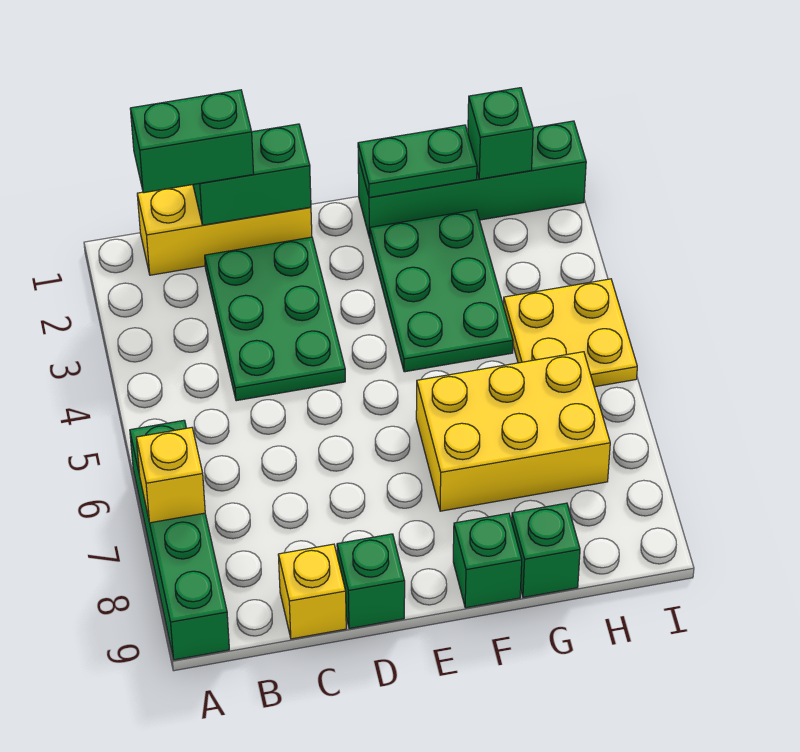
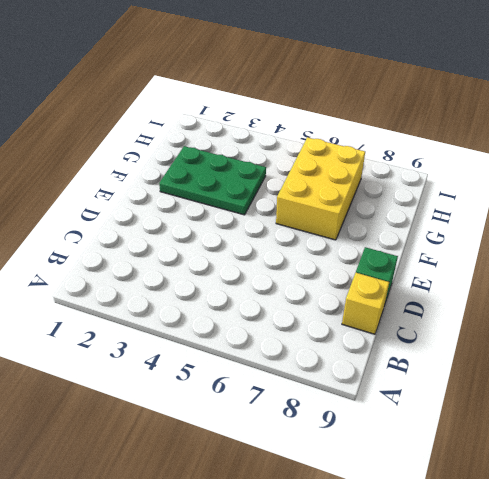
none -> green 1x4 brick [130,420,229,660]
none -> yellow 1x3 brick [137,185,312,275]
none -> green 2x3 plate [205,237,345,401]

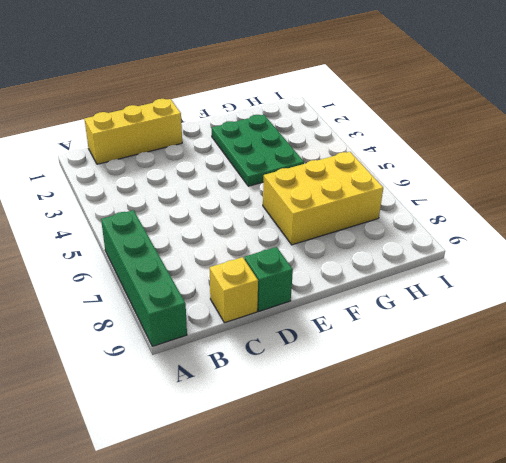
none -> green 2x3 plate [205,237,345,401]
none -> green 1x4 brick [358,121,586,238]
none -> green 1x1 brick [453,513,522,608]

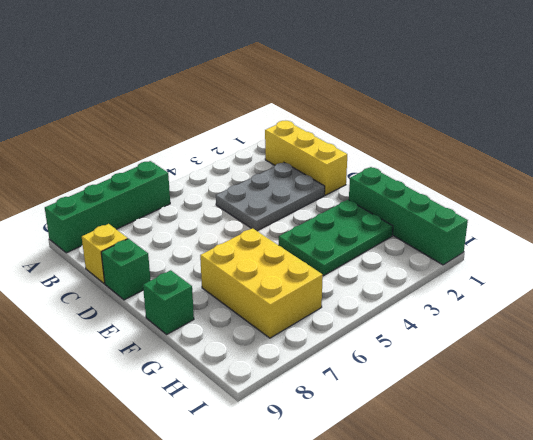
grey 2x3 plate [216,162,325,231] -> green 2x3 plate [205,237,345,401]
none -> green 1x1 brick [512,503,580,597]
none -> yellow 2x2 plate [503,279,637,387]
none -> yellow 1x1 brick [136,428,205,523]

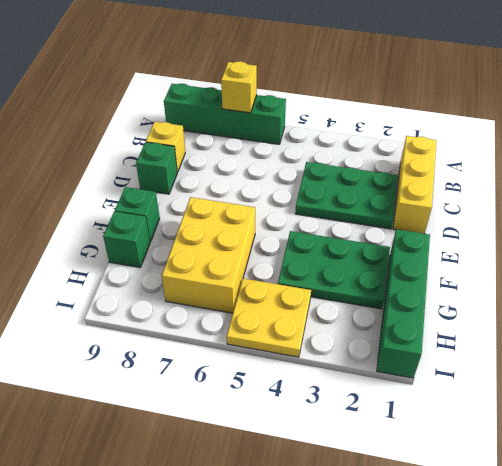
none -> green 1x2 brick [193,124,311,225]
none -> green 1x2 plate [358,125,477,197]
none -> green 1x1 brick [468,88,533,179]

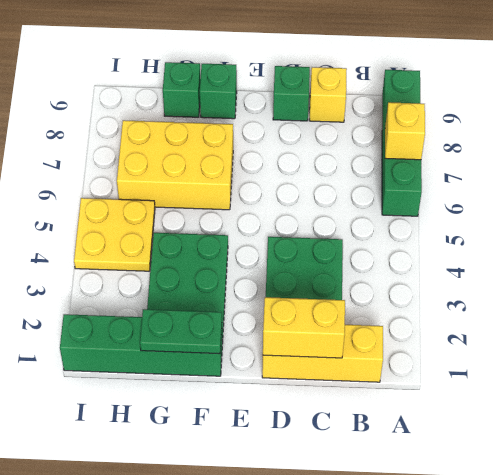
yellow 1x2 brick [263,297,345,358] -> green 1x2 brick [193,124,311,225]
none -> green 1x1 brick [468,88,533,179]
none -> green 1x2 brick [130,90,254,193]

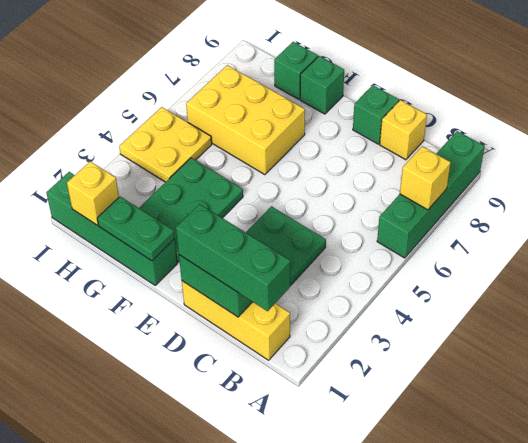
green 1x3 brick [176,204,290,311] -> green 1x2 brick [130,90,254,193]
yellow 1x1 brick [67,161,119,225] -> green 1x1 brick [468,88,533,179]

